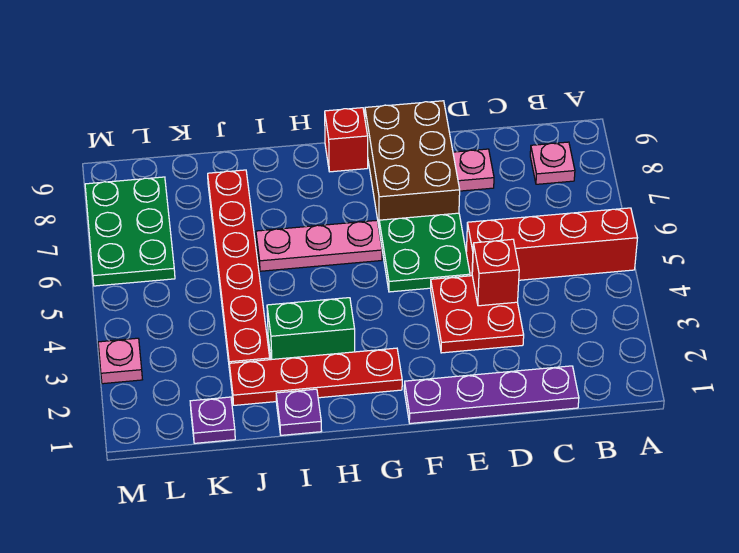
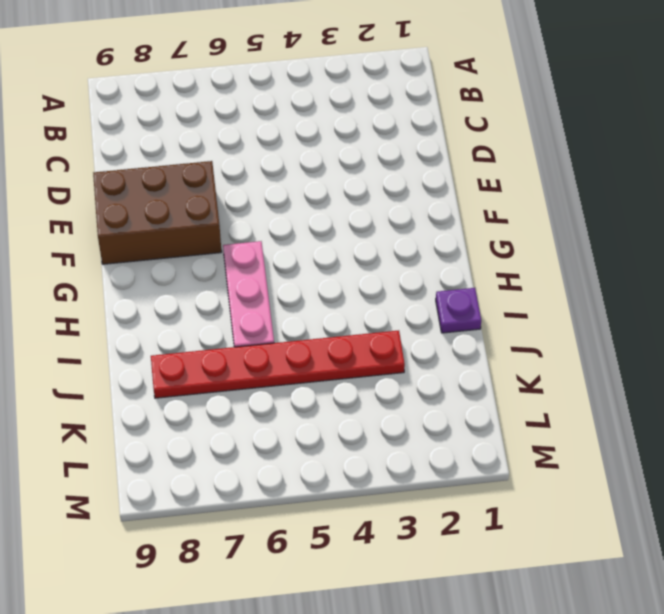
none -> red 1x4 brick [466,208,637,280]
none -> pink 1x1 plate [530,142,575,184]
none -> purple 1x4 plate [404,366,579,424]

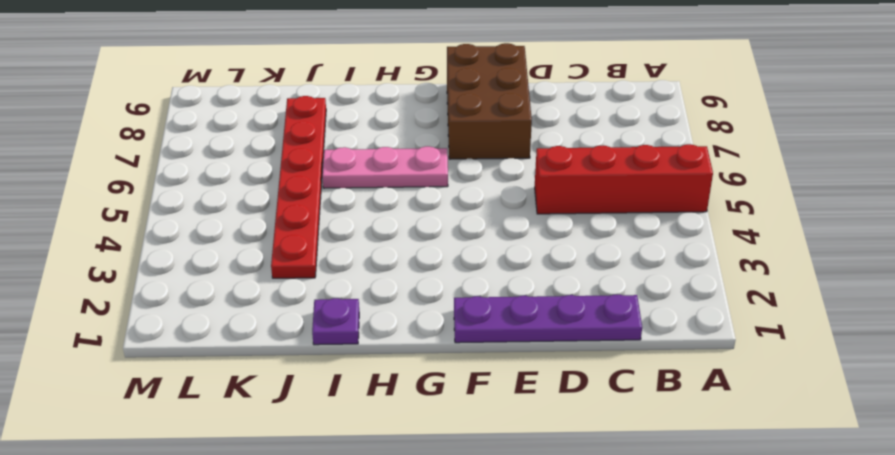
none -> pink 1x1 plate [530,142,575,184]
none -> red 2x2 plate [431,276,524,353]
none -> pink 1x1 plate [453,149,494,191]

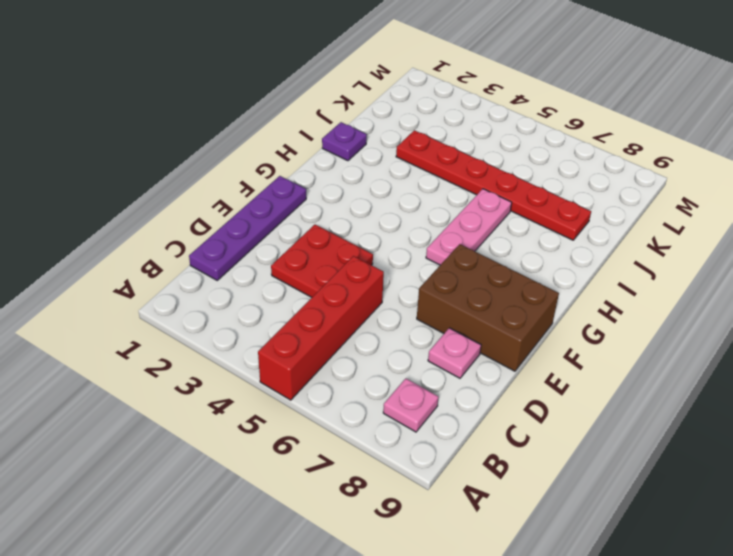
none -> green 2x2 plate [379,213,470,292]
none -> red 1x4 plate [229,348,402,405]
none -> red 1x1 brick [325,108,368,172]

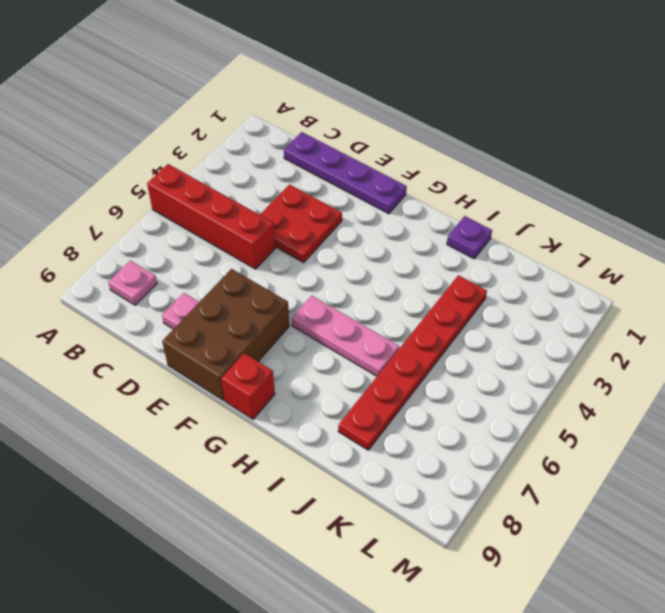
none -> green 2x2 plate [379,213,470,292]
none -> red 1x4 plate [229,348,402,405]
none -> green 1x2 brick [267,298,355,360]

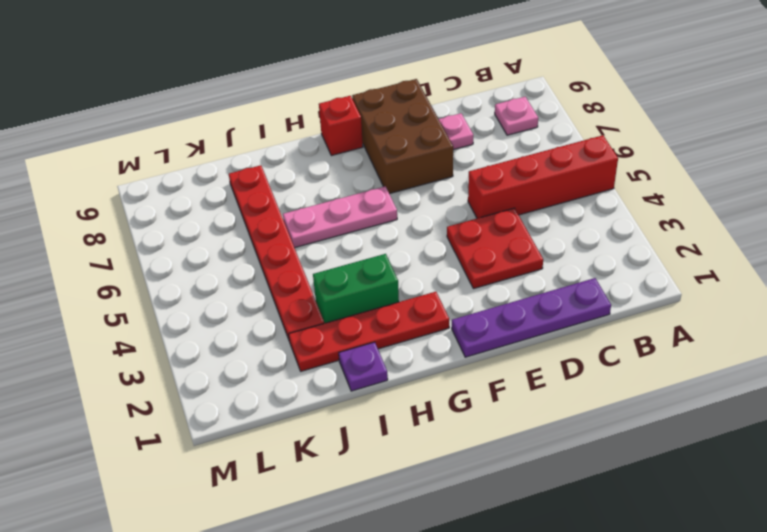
none -> green 2x2 plate [379,213,470,292]
none -> purple 1x1 plate [190,397,235,443]
none -> green 2x3 plate [85,177,175,286]

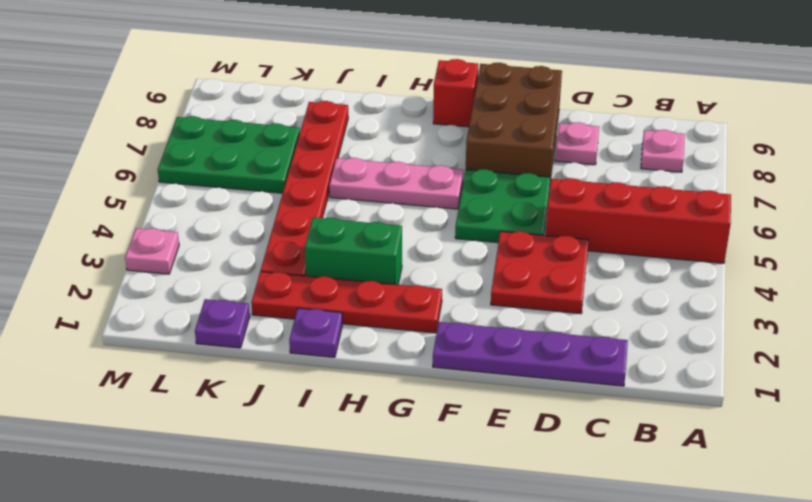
green 2x3 plate [158,116,300,193] -> green 2x3 plate turned to [85,177,175,286]
none -> red 1x1 brick [472,239,519,306]

